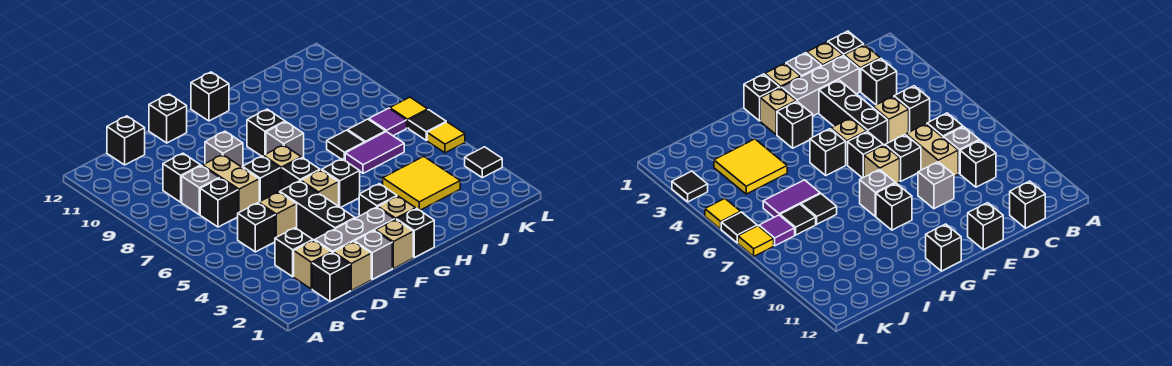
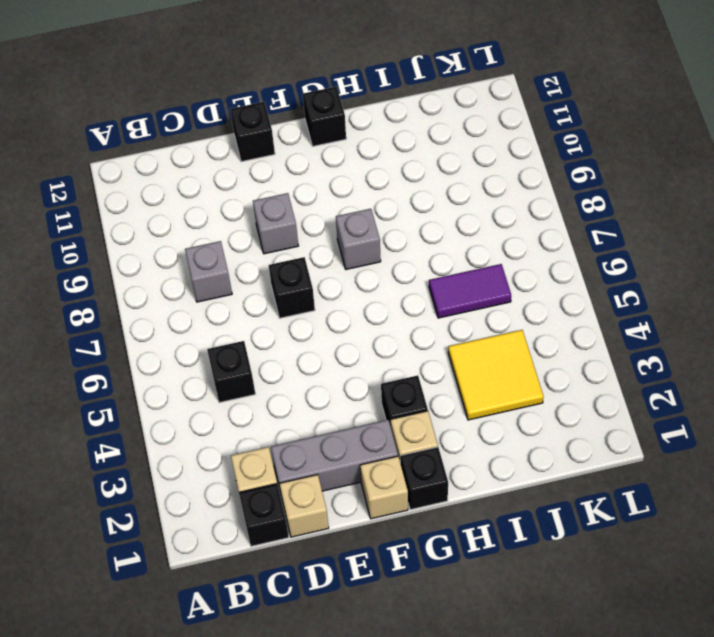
none -> black 1x1 brick [275,228,313,277]
none -> black 1x1 brick [200,178,238,227]
none -> black 1x1 brick [163,153,201,202]
none -> black 1x1 brick [107,116,145,165]

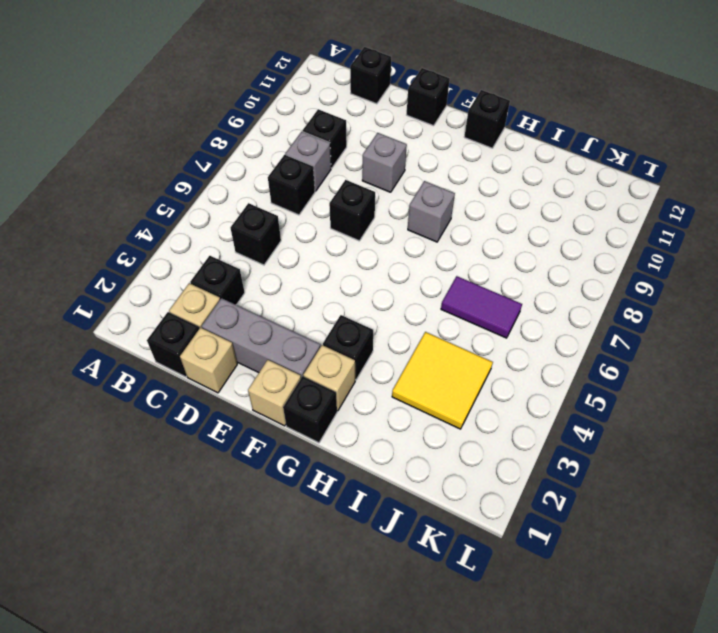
none -> tan 1x1 brick [259,192,297,238]
none -> tan 1x2 brick [203,155,259,213]
none -> grey 1x1 brick [355,231,392,279]
none -> black 1x3 brick [280,181,355,240]

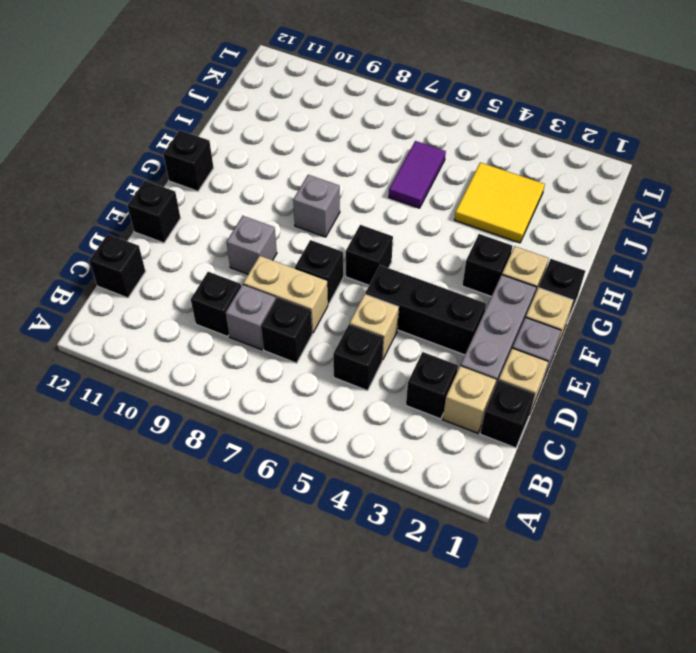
none -> tan 1x1 brick [301,170,339,206]
none -> tan 1x1 brick [263,145,301,191]
none -> black 1x1 brick [322,159,360,208]
none -> black 1x1 brick [247,109,285,156]

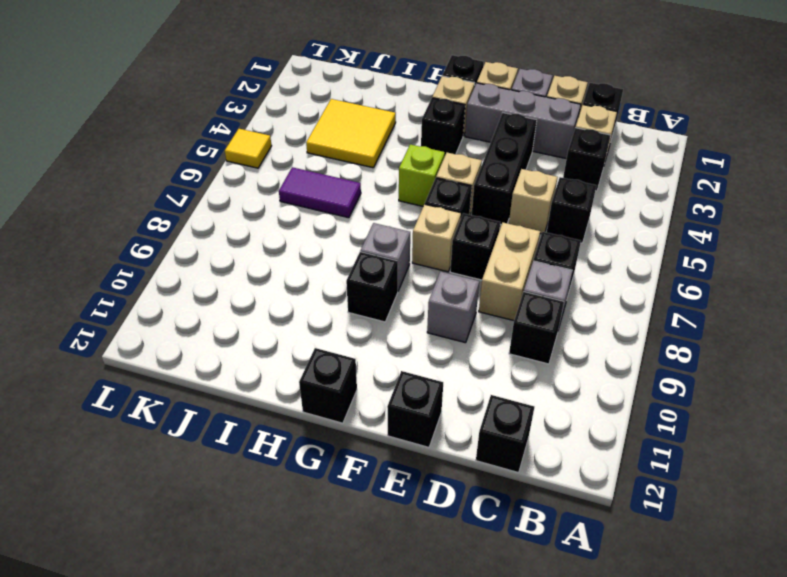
lime 1x1 brick [399,144,445,206] -> black 1x1 brick [322,159,360,208]
none -> black 1x1 tile [327,130,364,160]
none -> black 1x1 tile [348,119,386,143]
none -> purple 1x1 tile [369,108,407,136]
none -> black 1x1 tile [465,147,502,178]

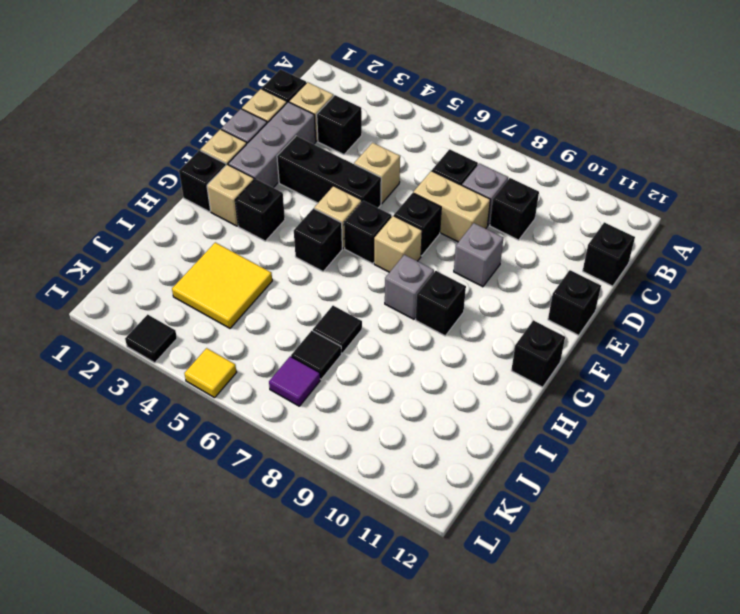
none -> black 1x1 brick [238,203,275,252]
none -> purple 1x2 tile [345,132,404,173]
none -> black 1x1 tile [409,110,446,140]
none -> yellow 1x1 tile [390,97,428,128]

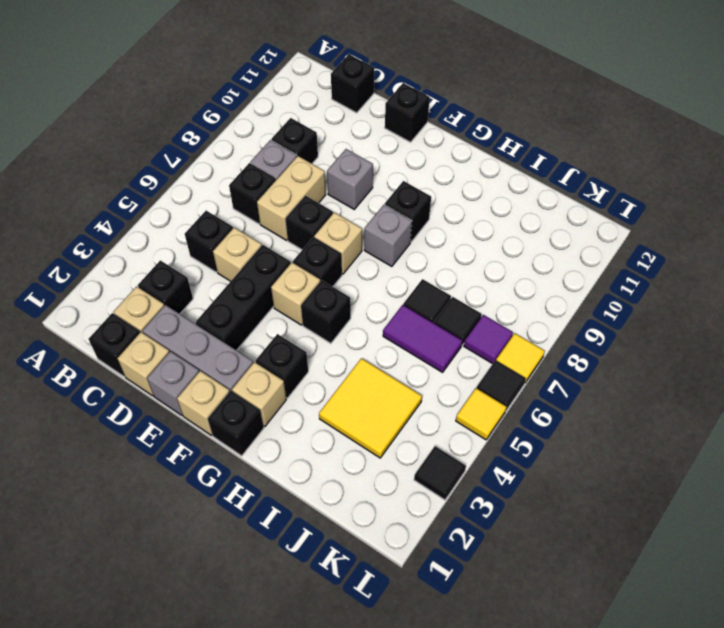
none -> black 1x1 brick [191,72,229,121]

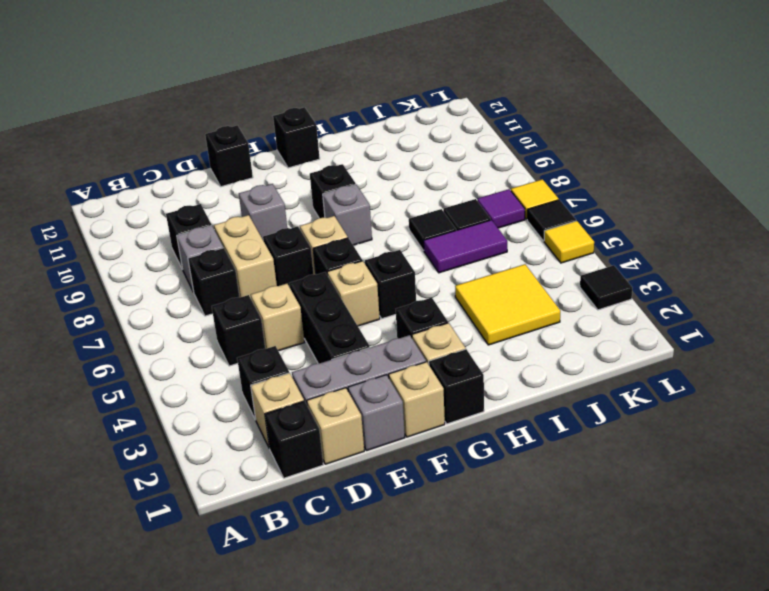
none -> black 1x1 brick [107,116,145,165]

